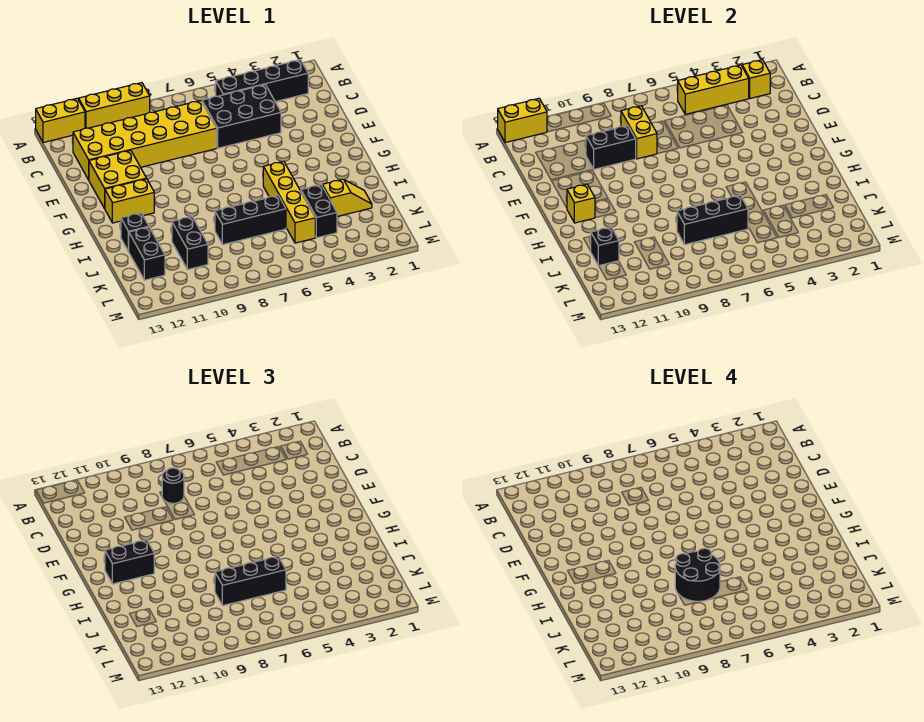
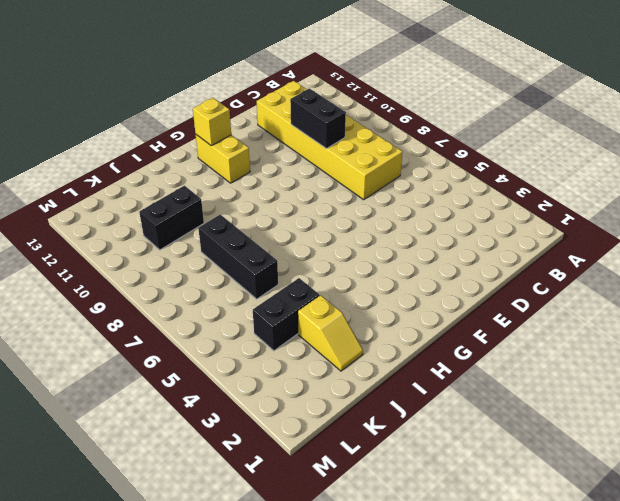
none -> yellow 1x3 brick [79,83,150,128]
none -> yellow 1x2 brick [36,99,85,143]
none -> black 1x4 brick [216,60,308,102]

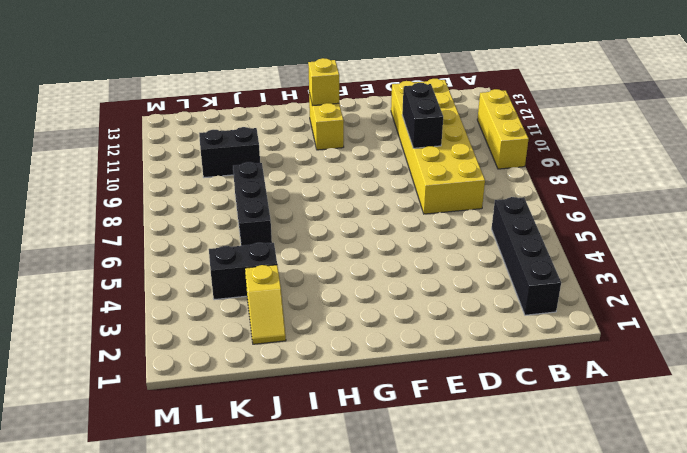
none -> yellow 1x2 brick [36,99,85,143]
none -> black 2x3 brick [202,85,281,148]
none -> yellow 2x2 brick [89,150,147,208]

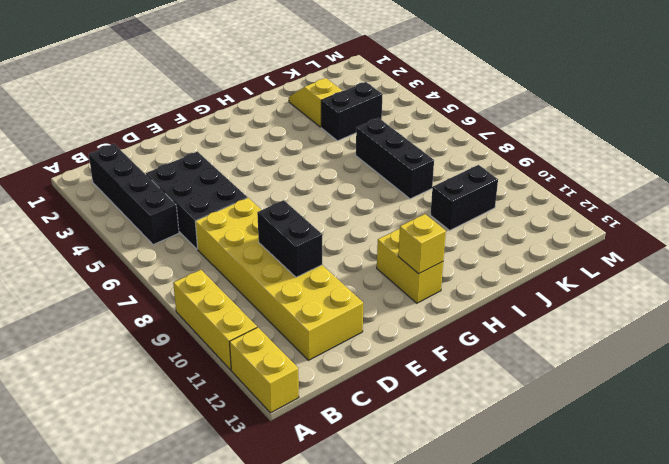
none -> yellow 2x2 brick [89,150,147,208]
none -> yellow 1x4 brick [263,161,315,243]
none -> black 1x1 brick [121,213,149,251]

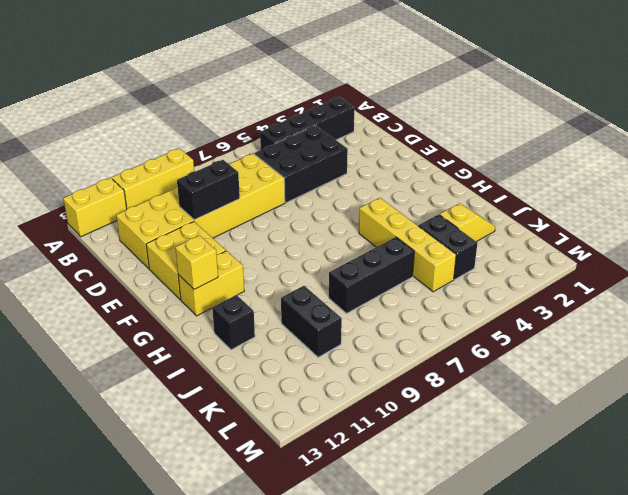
none -> black 1x2 brick [128,227,165,280]
none -> yellow 1x2 brick [498,99,547,143]
none -> yellow 1x1 brick [742,60,770,98]

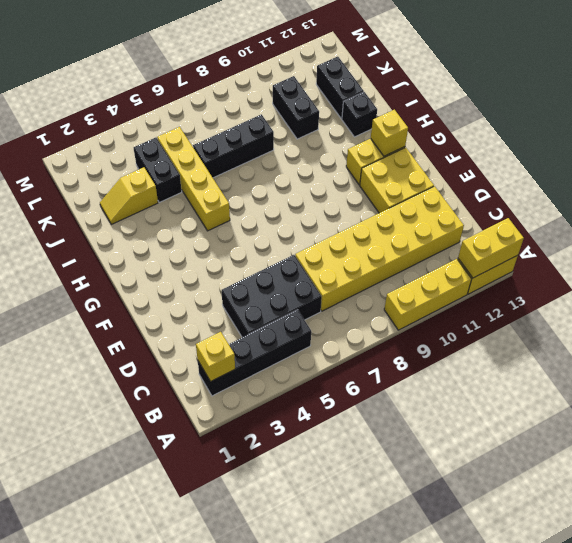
none -> yellow 1x3 brick [678,65,749,114]
none -> yellow 1x2 brick [621,106,657,159]
none -> black 1x2 brick [586,125,636,169]

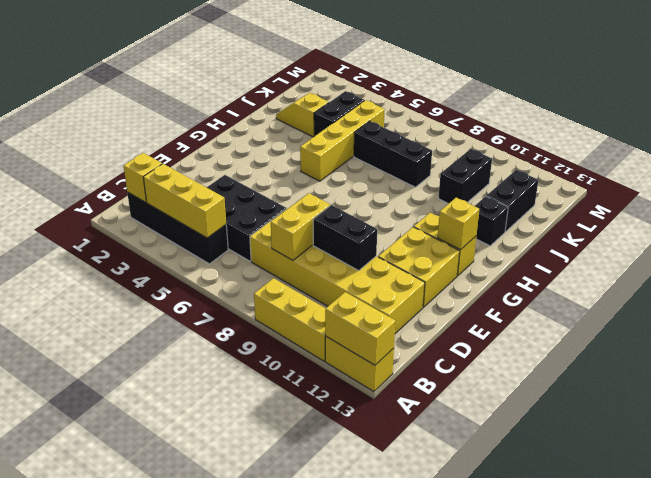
none -> black 1x3 brick [677,195,748,245]
none -> black 1x1 brick [591,227,619,266]
none -> black 1x1 round brick [162,468,184,503]

